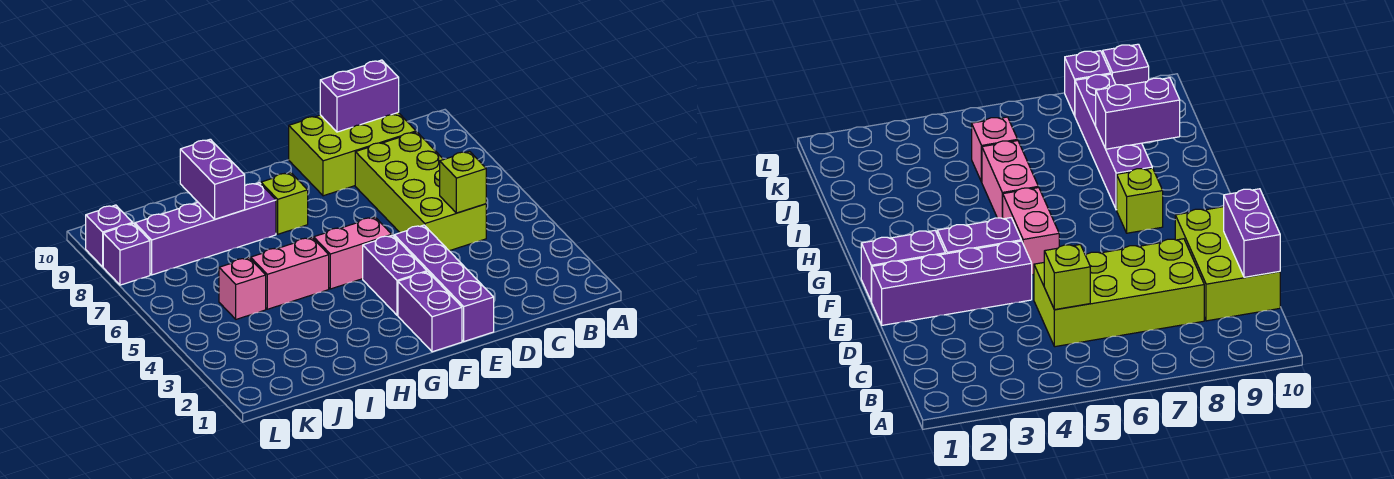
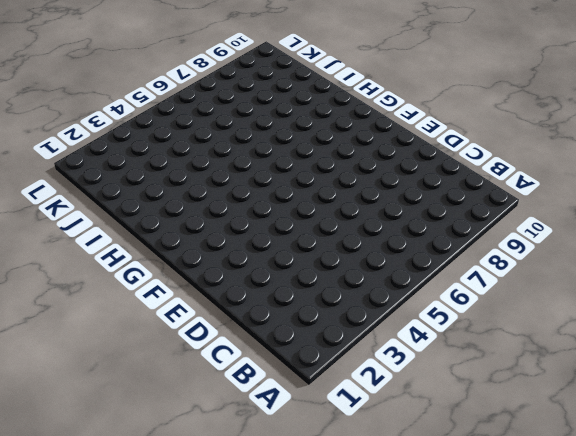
none -> lime 2x4 brick [355,132,486,251]
none -> lime 2x3 brick [289,113,416,196]
none -> purple 1x4 brick [394,225,494,341]

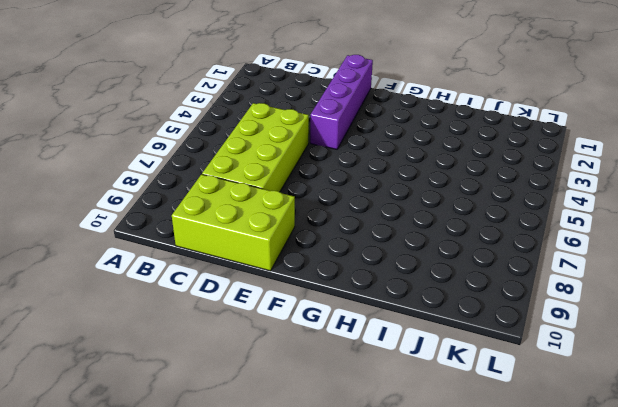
none -> purple 1x2 brick [398,272,462,352]
none -> purple 1x2 brick [363,235,427,315]
none -> pink 1x2 brick [314,217,392,289]

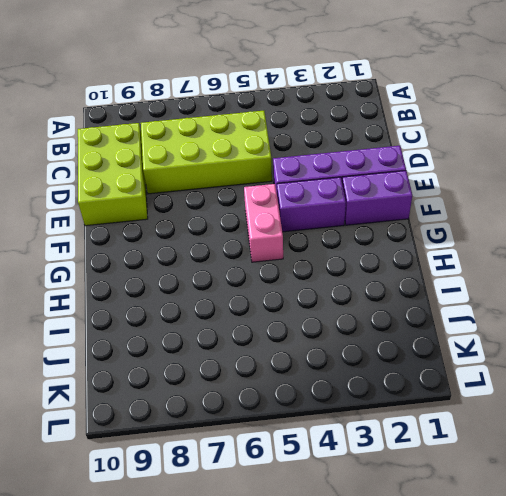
none -> lime 1x1 brick [261,173,308,234]
none -> pink 1x2 brick [251,238,329,309]
none -> purple 1x4 brick [135,183,276,275]

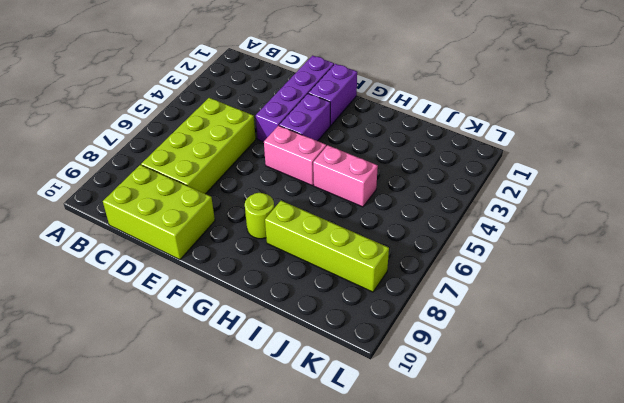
lime 1x1 round brick [245,193,274,239] -> lime 1x1 brick [261,173,308,234]
lime 1x4 brick [265,201,389,292] -> purple 1x4 brick [135,183,276,275]
none -> pink 1x1 brick [219,258,266,319]
none -> purple 1x1 brick [103,223,150,285]
none -> purple 1x1 brick [86,205,133,267]

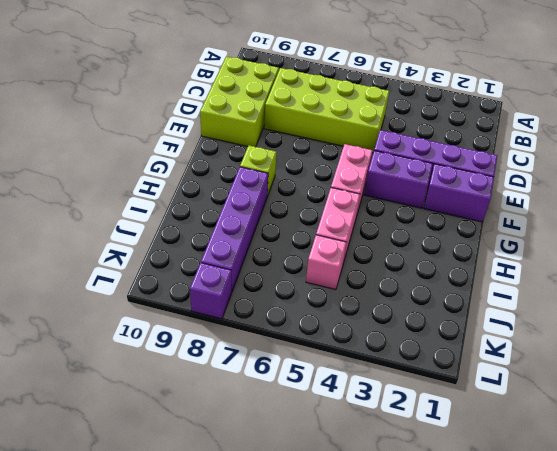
none -> purple 1x1 brick [86,205,133,267]
none -> lime 1x1 brick [440,151,486,213]
none -> purple 1x2 brick [320,60,399,132]

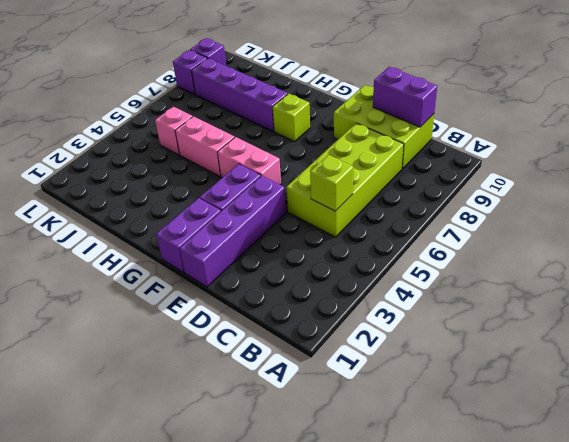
none -> purple 1x2 brick [180,139,245,219]

